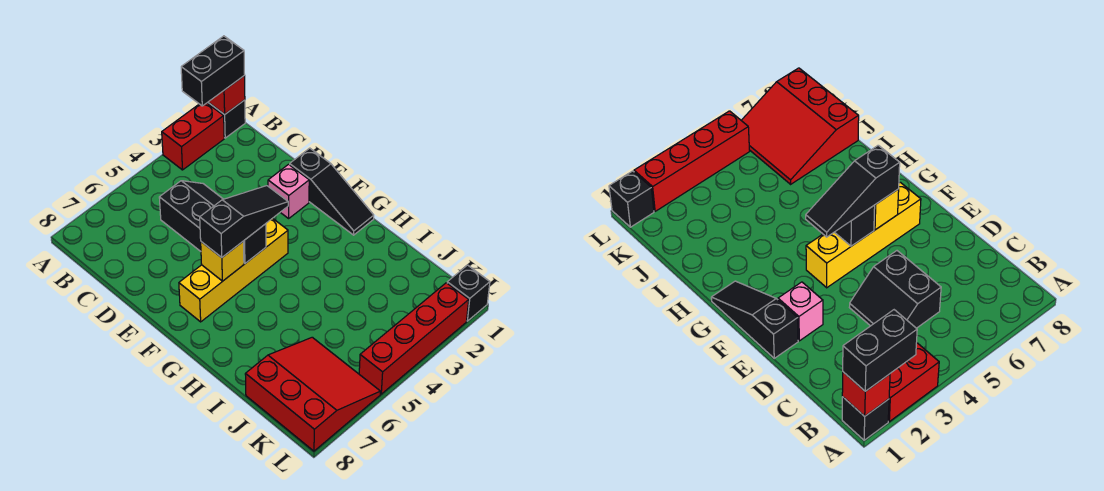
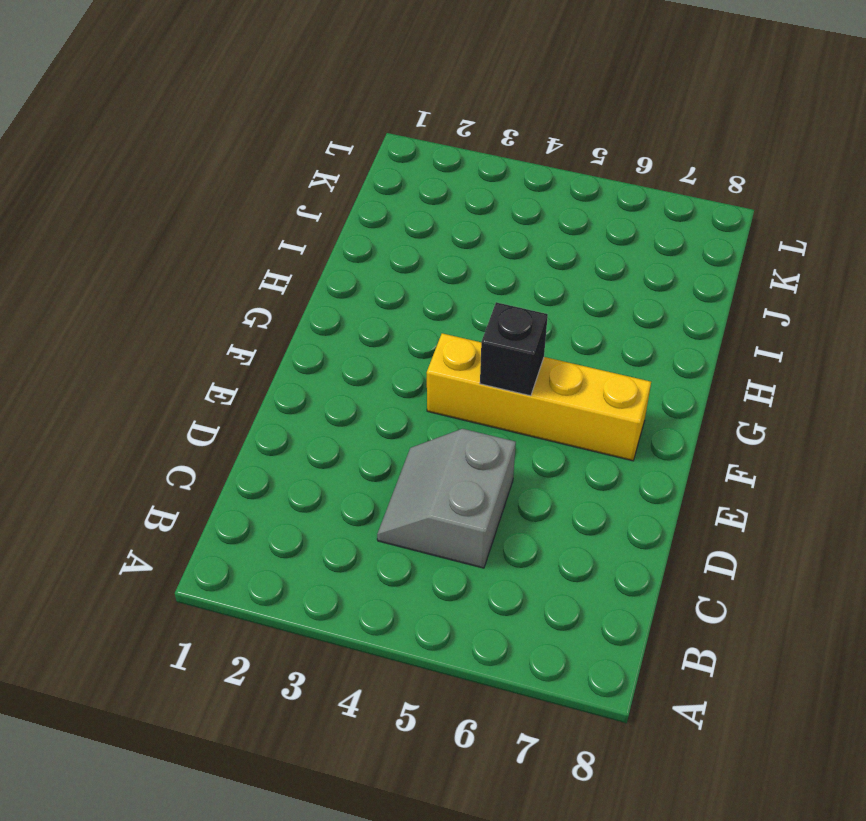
grey 2x2 slope [377,429,516,568] -> black 2x2 slope [159,181,223,251]
none -> black 1x1 brick [207,100,245,138]
none -> red 1x2 brick [162,103,224,170]
none -> black 1x3 slope [290,148,374,235]

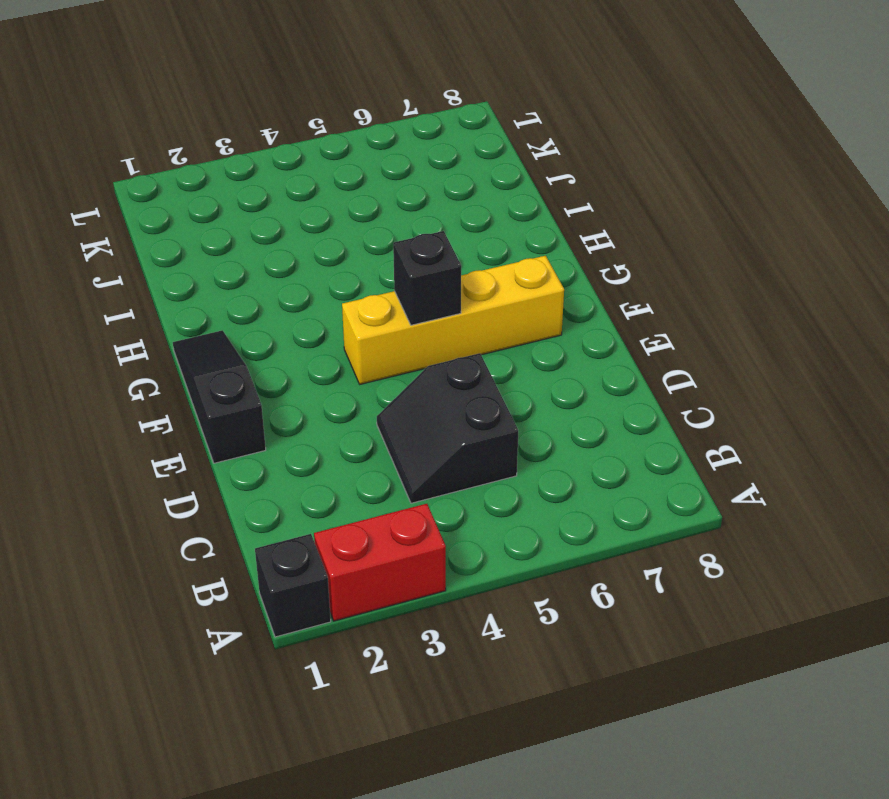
none -> pink 1x1 brick [268,164,309,218]
none -> red 3x3 slope [245,337,380,451]
none -> black 1x1 brick [447,265,490,321]

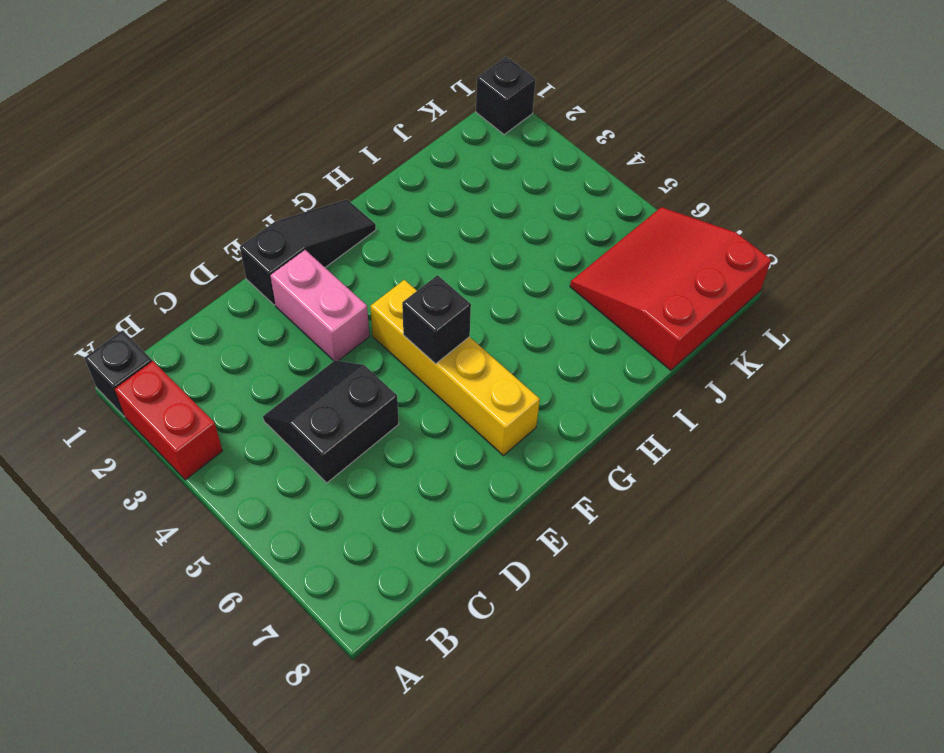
pink 1x2 brick [270,250,369,361] -> pink 1x1 brick [268,164,309,218]
none -> red 1x4 brick [359,283,469,394]
none -> red 1x1 brick [208,76,245,114]
none -> yellow 1x1 brick [201,241,244,281]

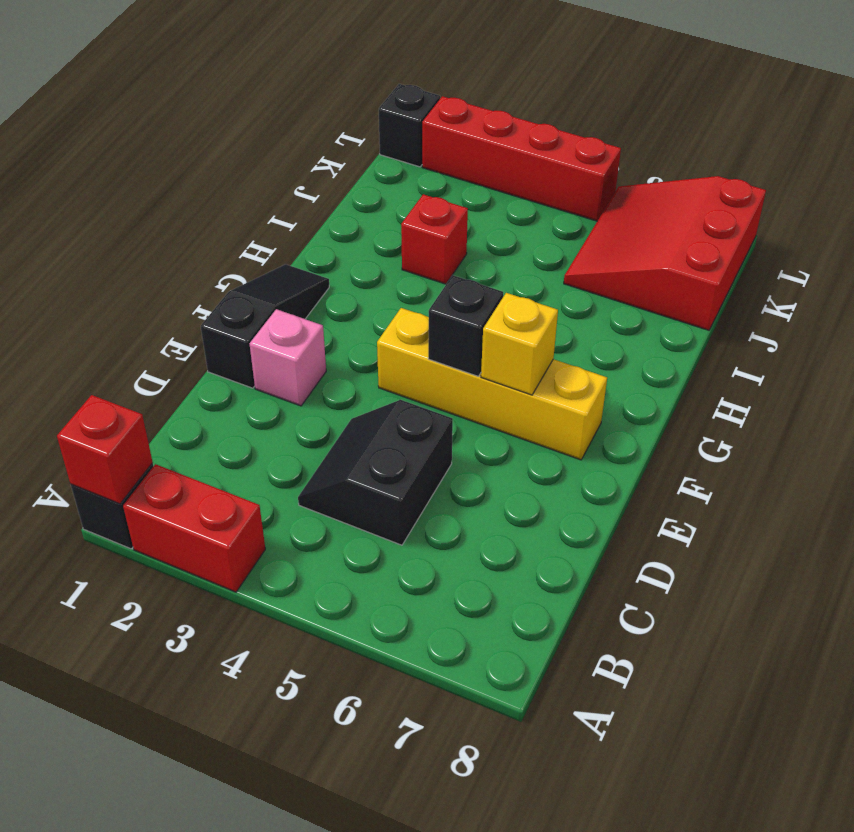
red 1x1 brick [401,194,468,284] -> none
none -> black 1x2 brick [181,36,245,106]
none -> black 1x3 slope [200,186,288,257]

